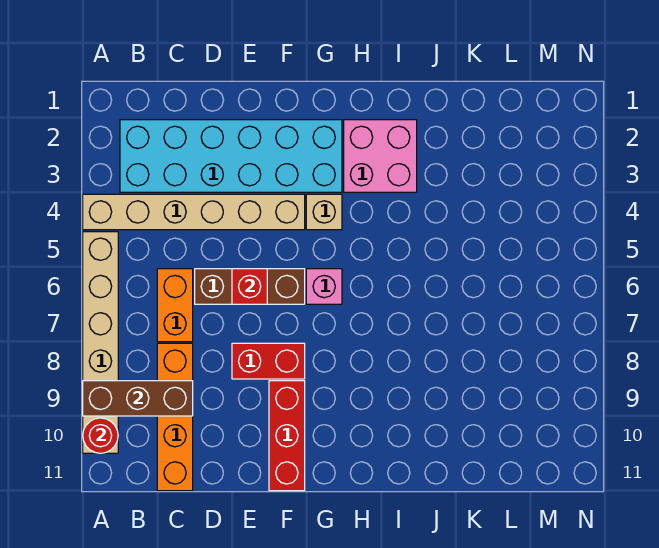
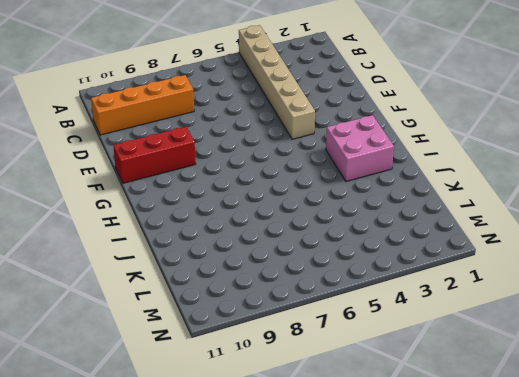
none -> tan 1x6 brick [83,232,118,453]
none -> cyan 2x6 brick [120,120,342,192]
none -> orange 1x2 brick [157,269,193,342]

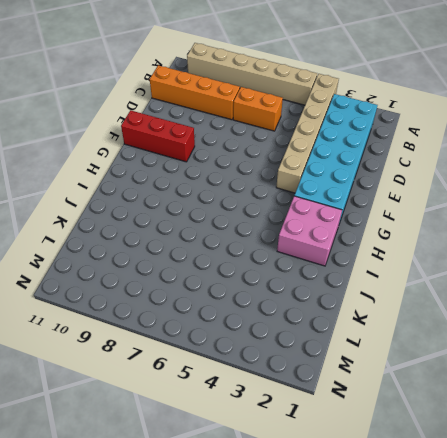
none -> brown 1x3 brick [195,269,305,304]
none -> red 1x2 brick [232,343,305,379]
none -> tan 1x1 brick [306,194,342,230]

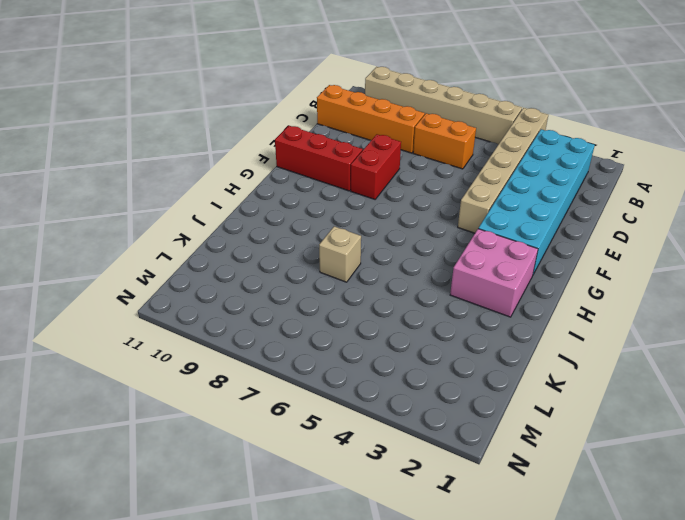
tan 1x1 brick [319,226,361,282] -> tan 1x1 brick moved to [306,194,342,230]
none -> brown 1x3 brick [195,269,305,304]
none -> pink 1x1 brick [306,269,342,304]
none -> brown 1x3 brick [83,381,193,416]

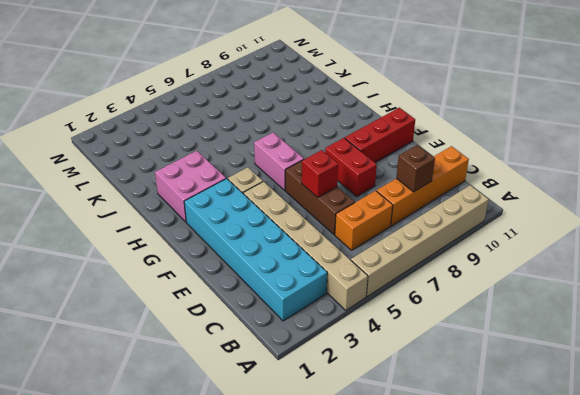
brown 1x1 brick [396,145,435,192] -> brown 1x3 brick [83,381,193,416]
pink 1x2 brick [254,133,304,190] -> pink 1x1 brick [306,269,342,304]
none -> red 1x1 round brick [83,418,118,453]

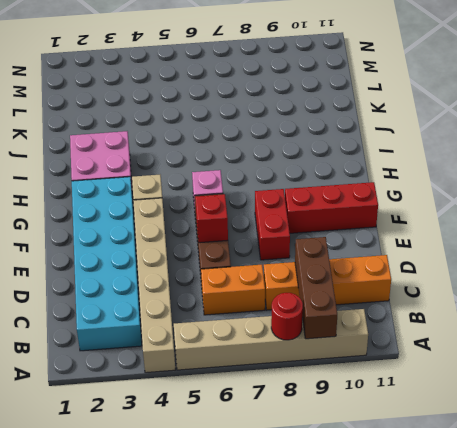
red 1x1 round brick [271,293,303,340] -> red 1x1 round brick moved to [83,418,118,453]

